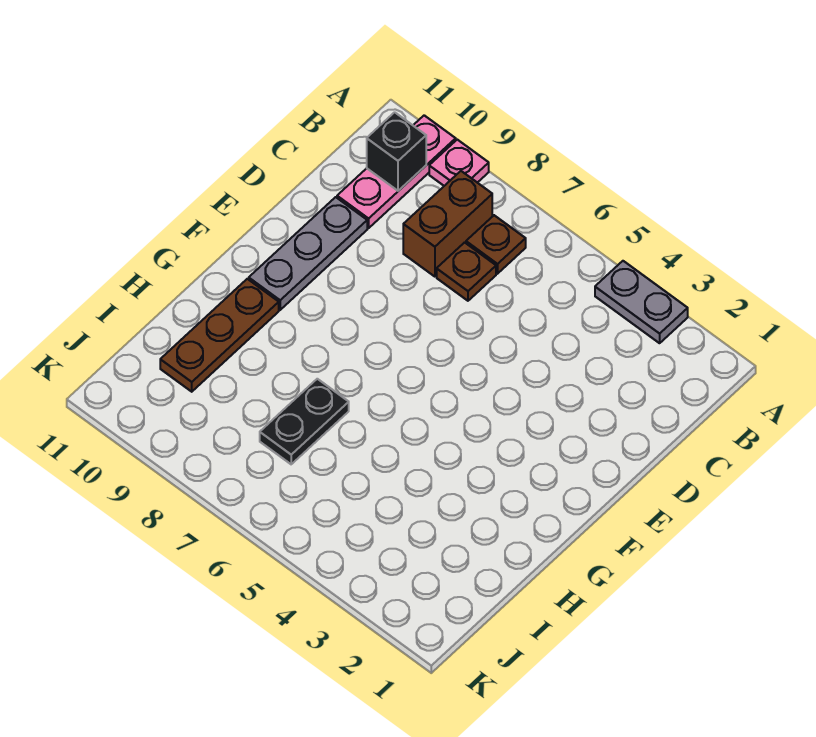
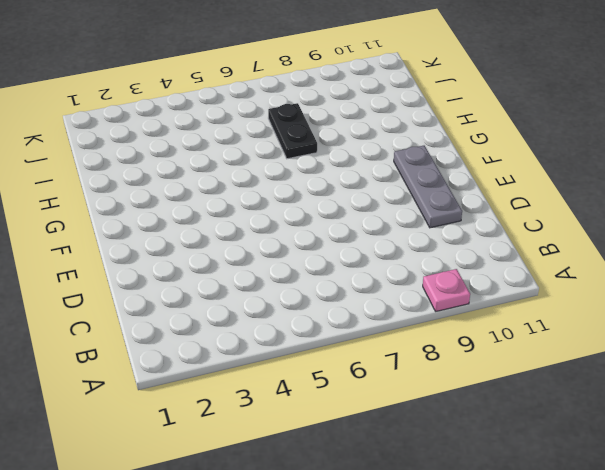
none -> grey 1x2 plate [595,261,688,343]
none -> pink 1x3 plate [337,115,456,228]

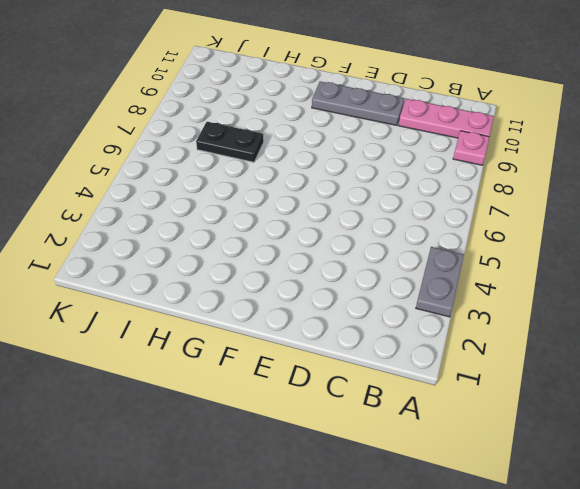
none -> brown 1x1 plate [466,215,526,274]
none -> brown 1x2 brick [403,171,492,277]

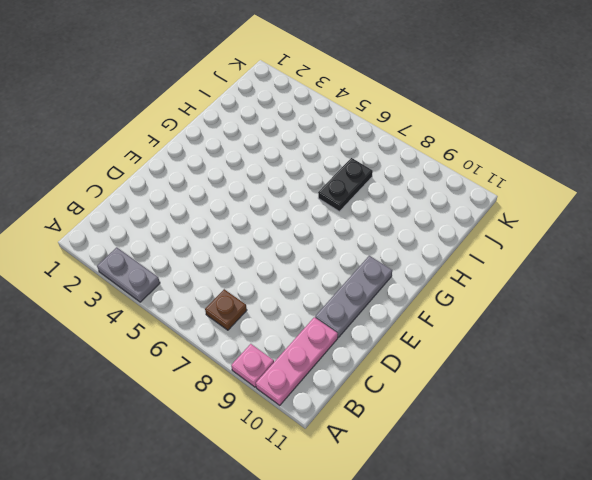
none -> brown 1x2 brick [403,171,492,277]
none -> brown 1x1 plate [437,243,496,301]

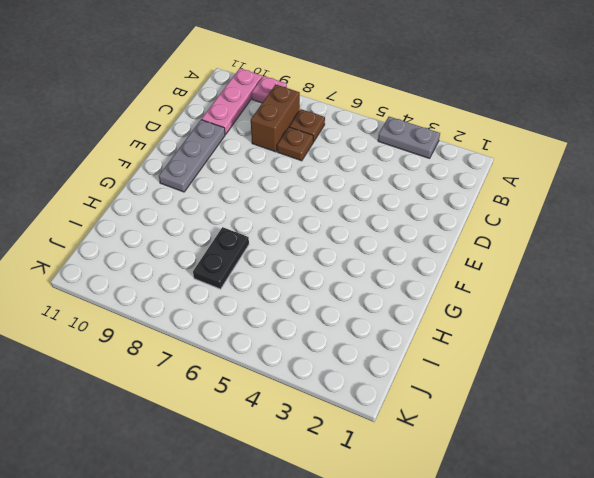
none -> brown 1x3 plate [160,279,279,392]
none -> black 1x1 brick [367,112,426,191]

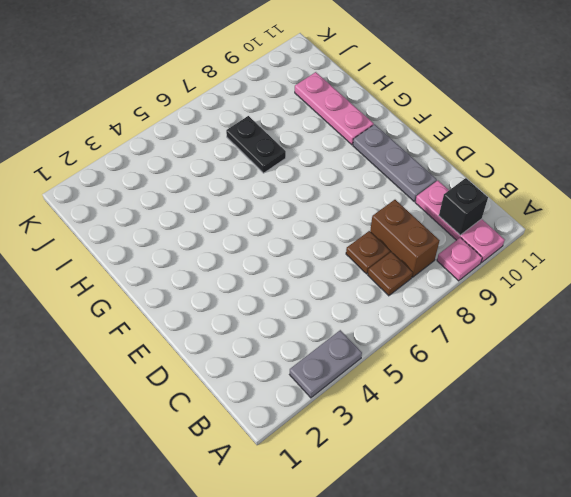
pink 1x3 plate [295,72,374,145] -> brown 1x3 plate [160,279,279,392]

